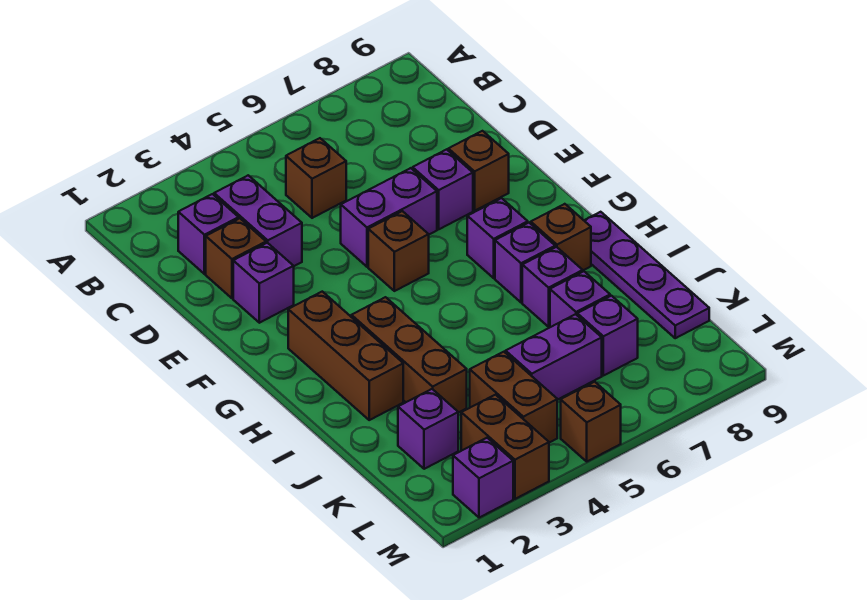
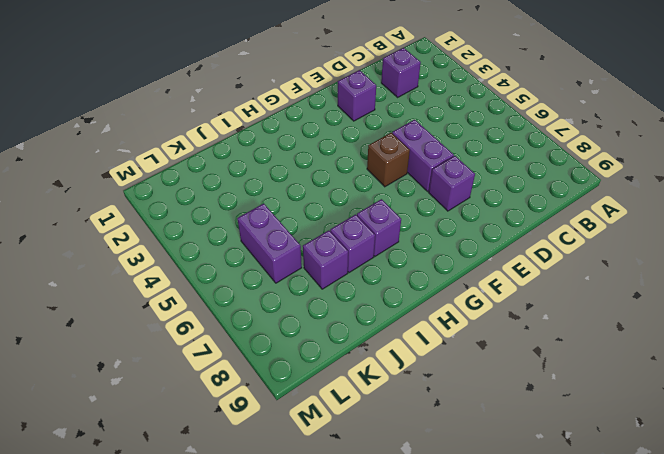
none -> purple 1x2 brick [214,175,302,266]
none -> brown 1x1 brick [286,138,346,218]
none -> brown 1x1 brick [206,218,266,298]

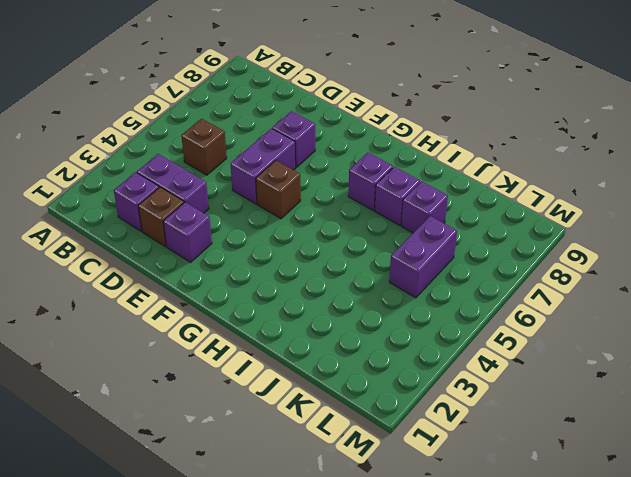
none -> brown 1x1 brick [448,131,509,211]
none -> brown 1x3 brick [288,292,403,420]
none -> purple 1x1 brick [467,198,528,278]

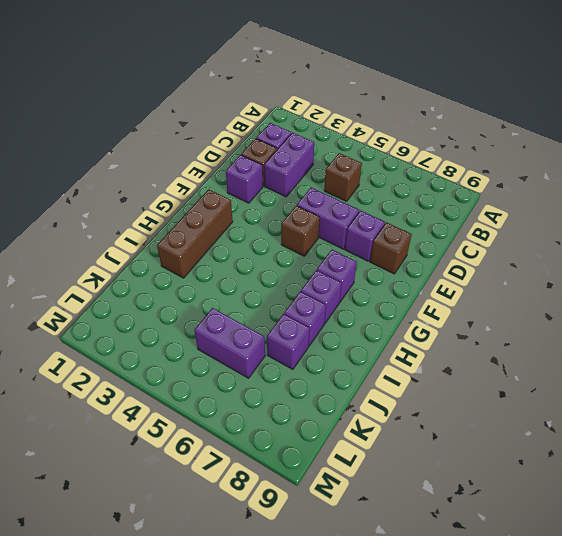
none -> brown 1x3 brick [351,297,467,413]
none -> brown 1x1 brick [531,204,591,270]
none -> purple 1x4 plate [584,212,709,338]

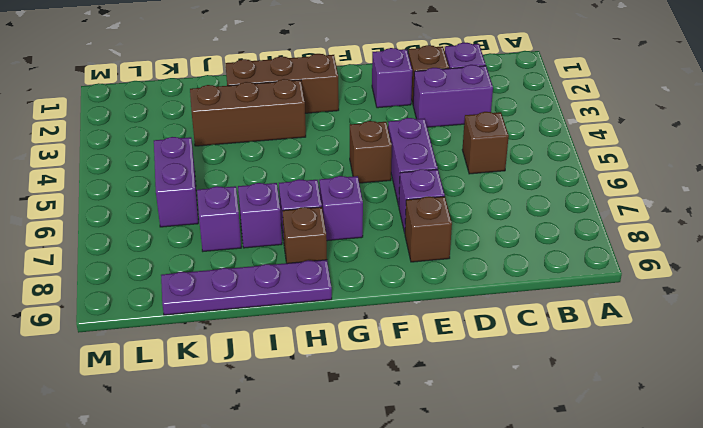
none -> purple 1x1 brick [398,389,458,469]
none -> brown 1x2 brick [470,352,557,443]
none -> purple 1x1 brick [577,296,638,376]

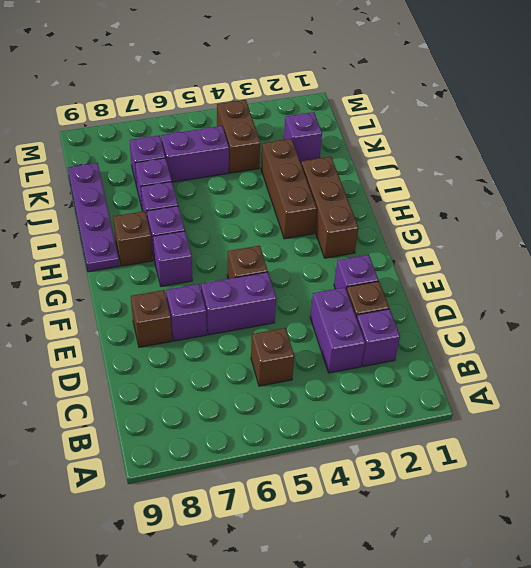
none -> brown 1x2 brick [461,395,549,499]
none -> purple 1x1 brick [453,438,513,518]
none -> brown 1x1 brick [561,382,621,461]

